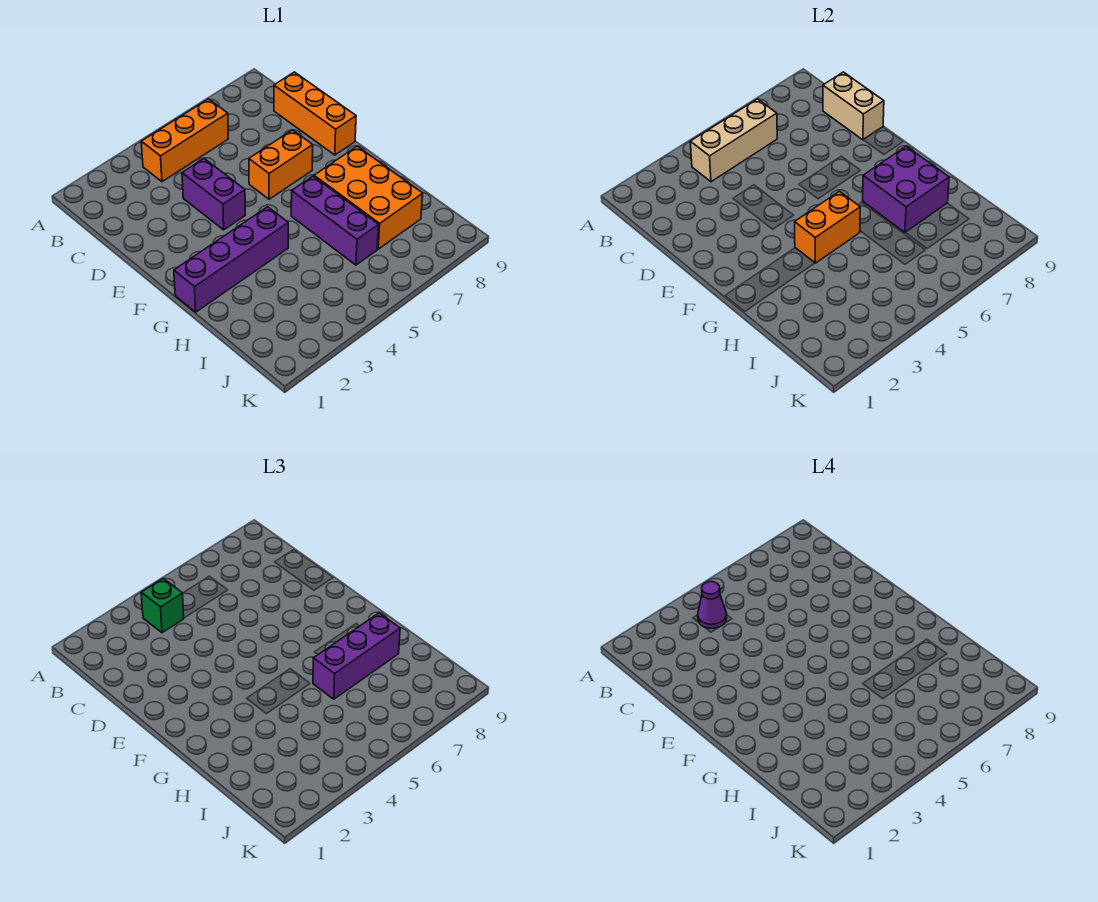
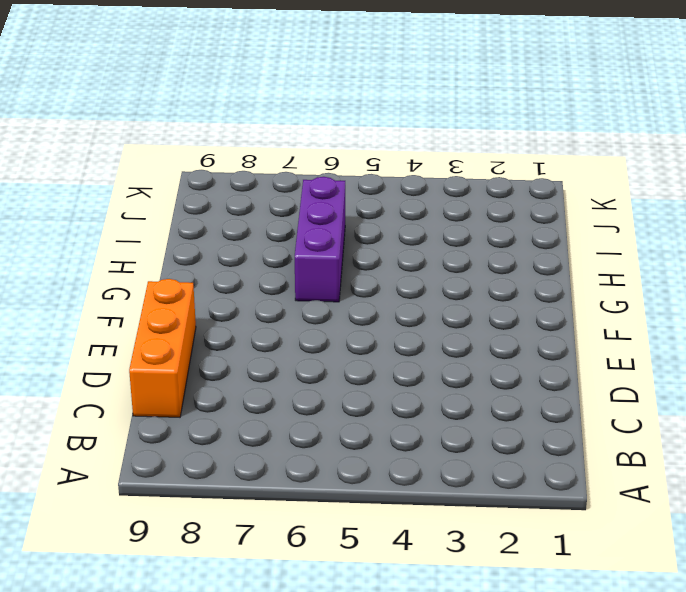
none -> orange 1x3 brick [141,99,228,182]
none -> purple 1x2 brick [182,159,245,230]
none -> orange 1x2 brick [249,130,313,199]

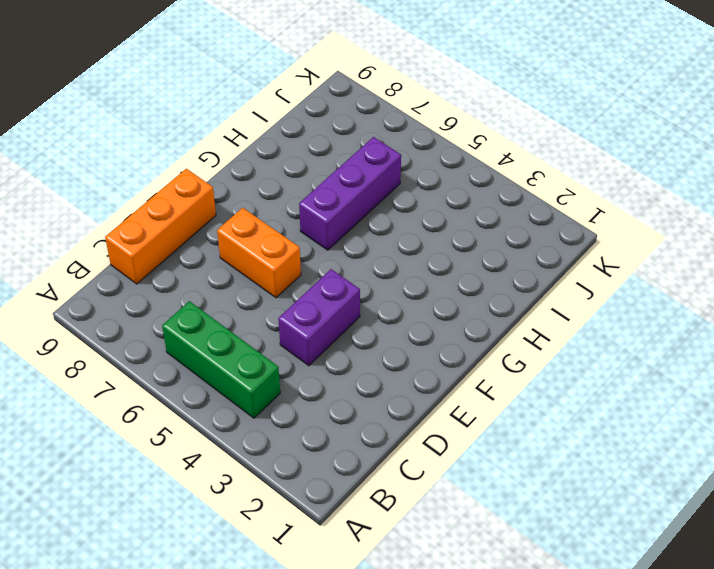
green 1x3 brick [162,301,280,418] -> orange 1x3 brick [141,99,228,182]
none -> purple 1x4 brick [174,207,288,312]
none -> orange 2x3 brick [314,146,423,249]
none -> tan 1x3 brick [690,99,777,182]

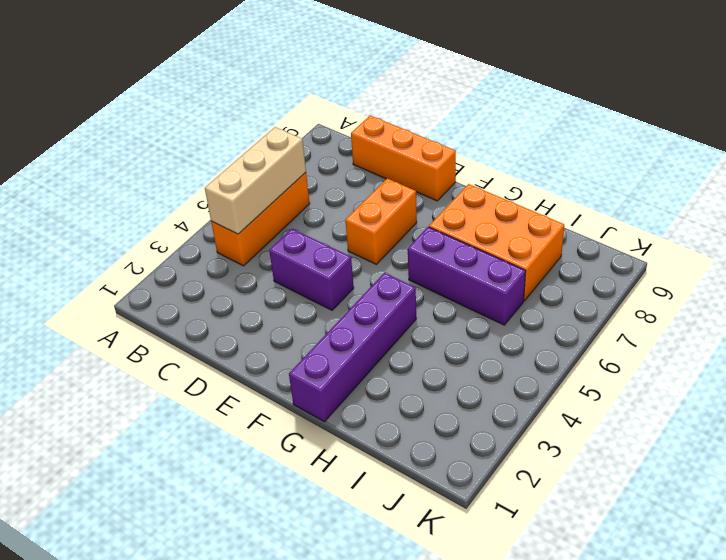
none -> tan 1x2 brick [823,72,884,140]
none -> orange 1x2 brick [795,191,860,263]
none -> purple 2x2 brick [863,146,949,233]

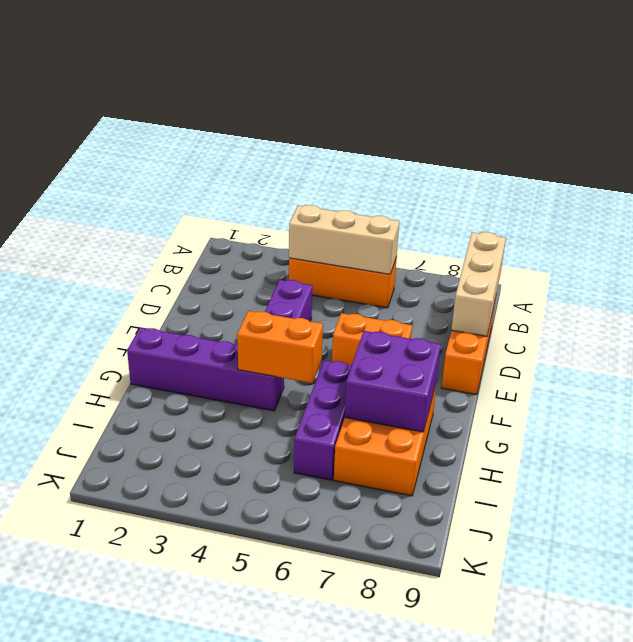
tan 1x3 brick [452,232,506,336] -> tan 1x2 brick [823,72,884,140]
none -> green 1x1 brick [141,579,184,633]
none -> purple 1x3 brick [313,613,400,699]
none -> purple 1x1 cone [698,582,727,628]

